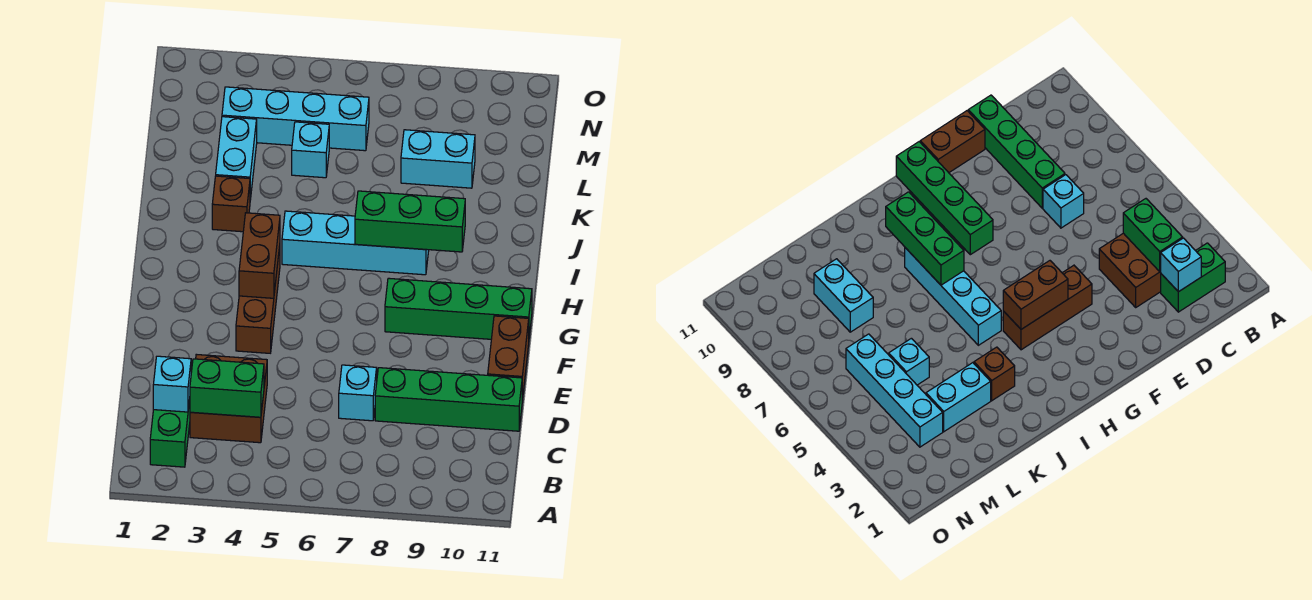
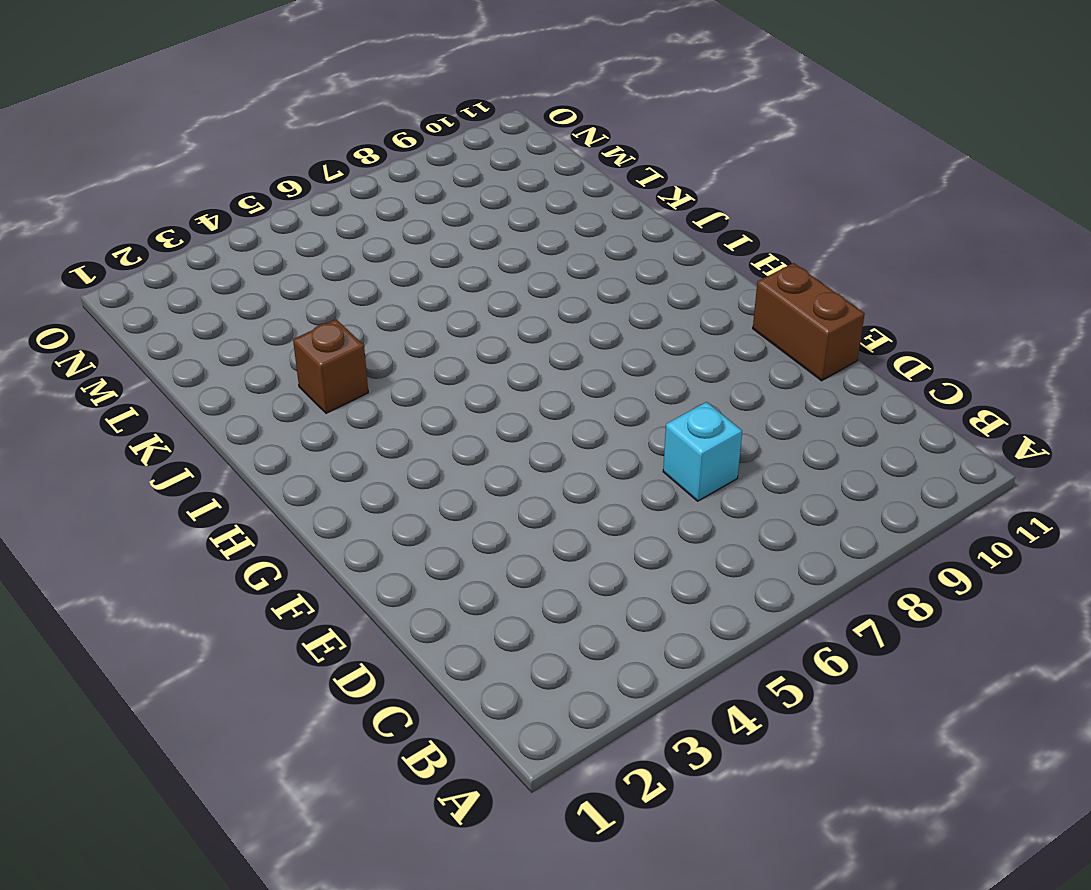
none -> green 1x2 brick [150,400,190,467]
none -> brown 2x2 brick [190,354,267,443]
none -> green 1x4 brick [375,368,522,431]

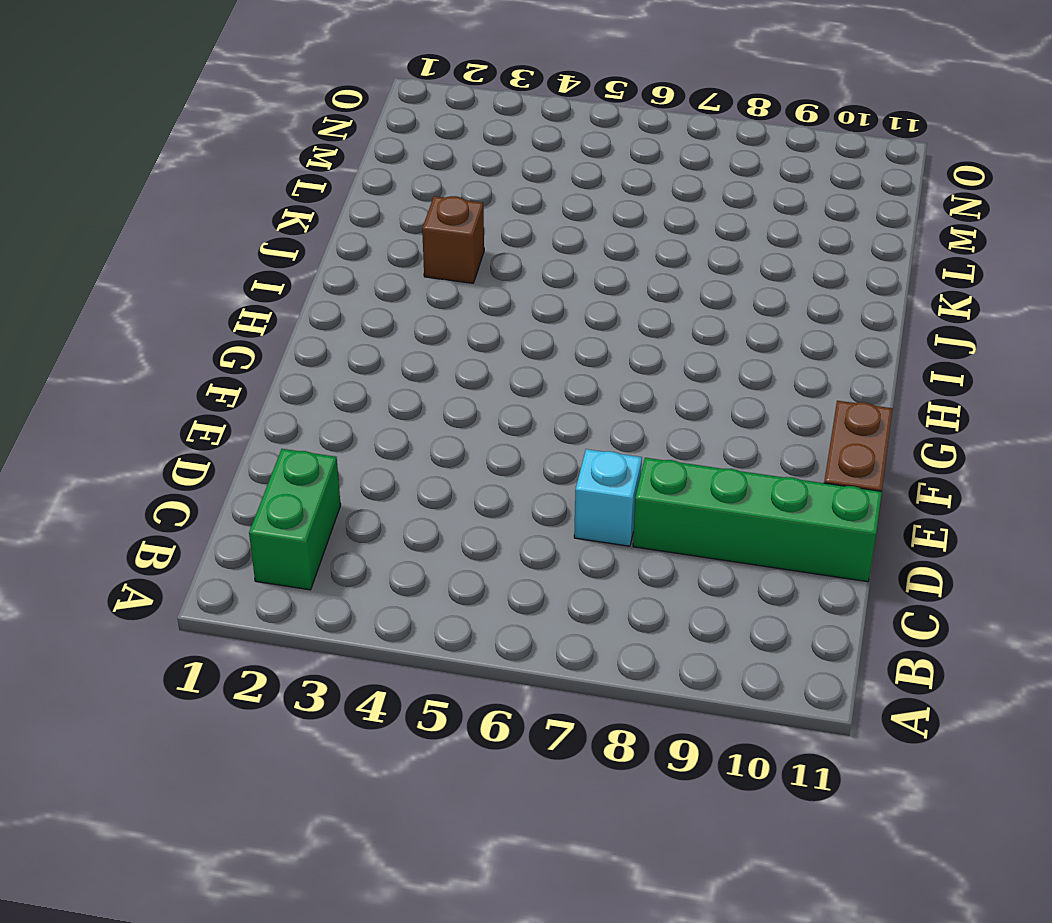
none -> brown 2x2 brick [190,354,267,443]
none -> brown 1x3 brick [236,246,280,353]
none -> green 1x4 brick [385,278,532,339]

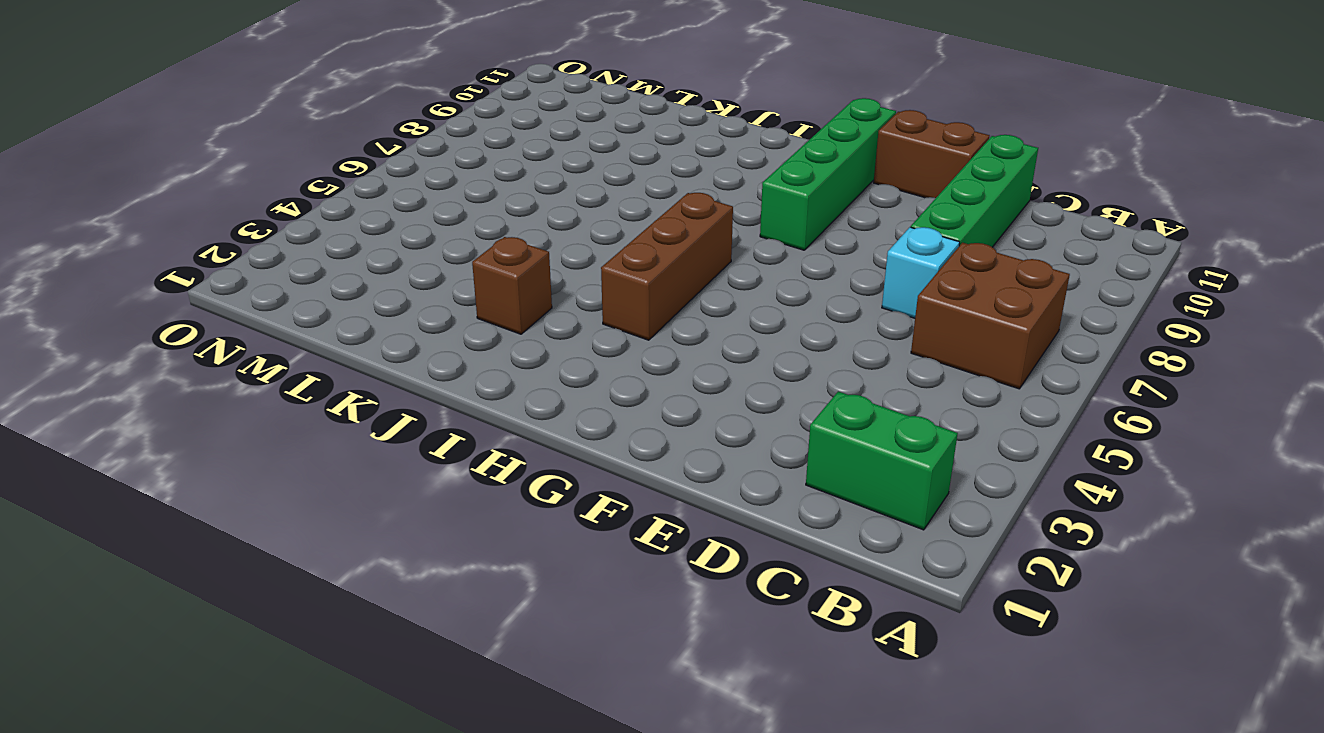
brown 2x2 brick [911,243,1070,389] -> brown 2x2 brick moved to [190,354,267,443]
brown 1x3 brick [601,193,733,340] -> brown 1x3 brick turned to [236,246,280,353]
none -> cyan 1x4 brick [282,211,429,275]
none -> cyan 1x2 brick [216,117,257,200]
none -> cyan 1x1 brick [292,122,329,178]

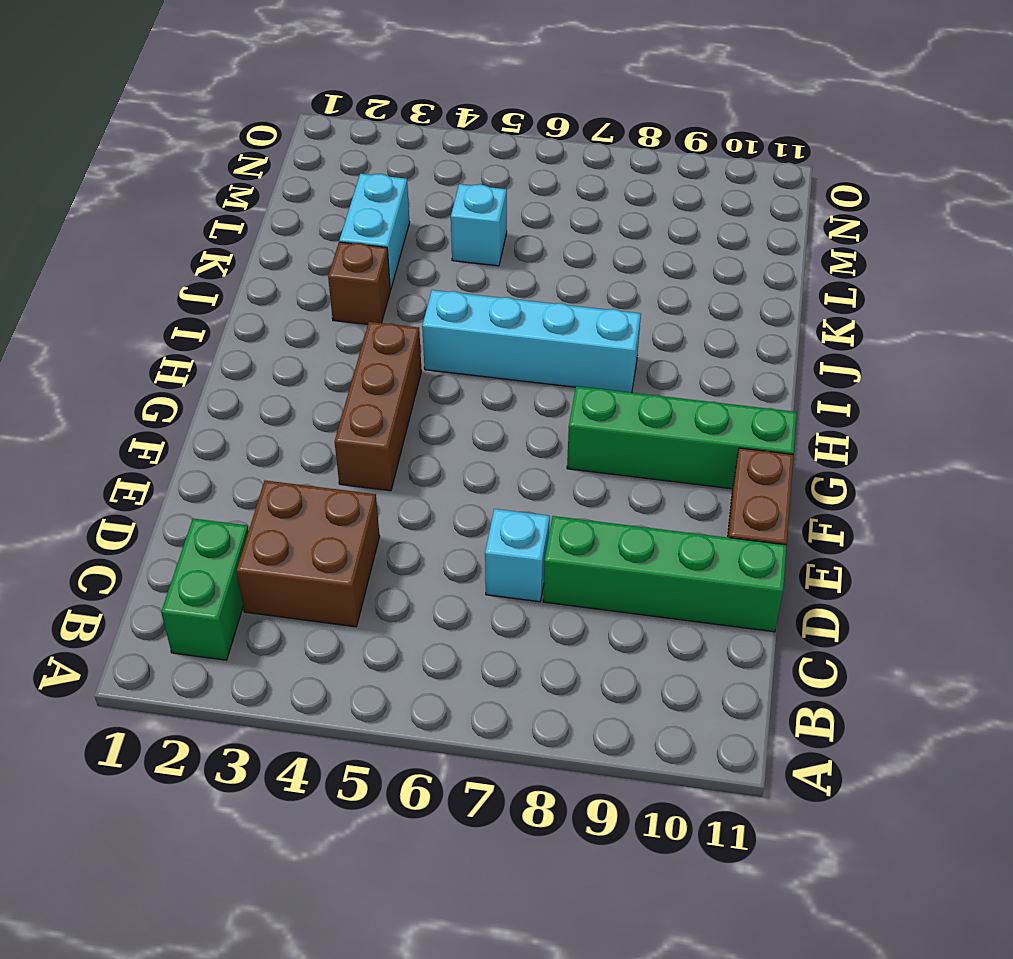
none -> cyan 1x2 brick [401,130,475,188]
none -> cyan 1x4 brick [222,87,369,151]
none -> cyan 1x1 brick [153,356,191,412]

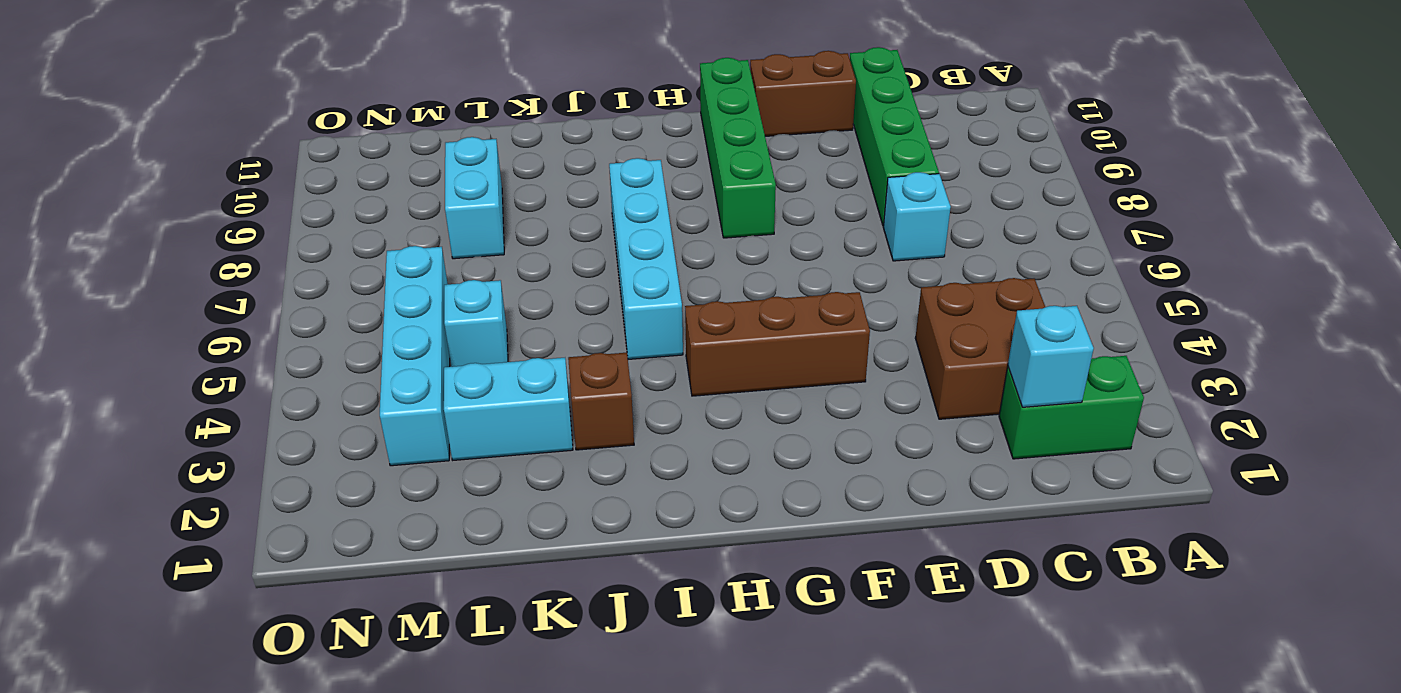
none -> green 1x2 brick [190,359,264,417]
none -> brown 1x2 brick [239,213,280,298]
none -> green 1x3 brick [355,191,465,252]

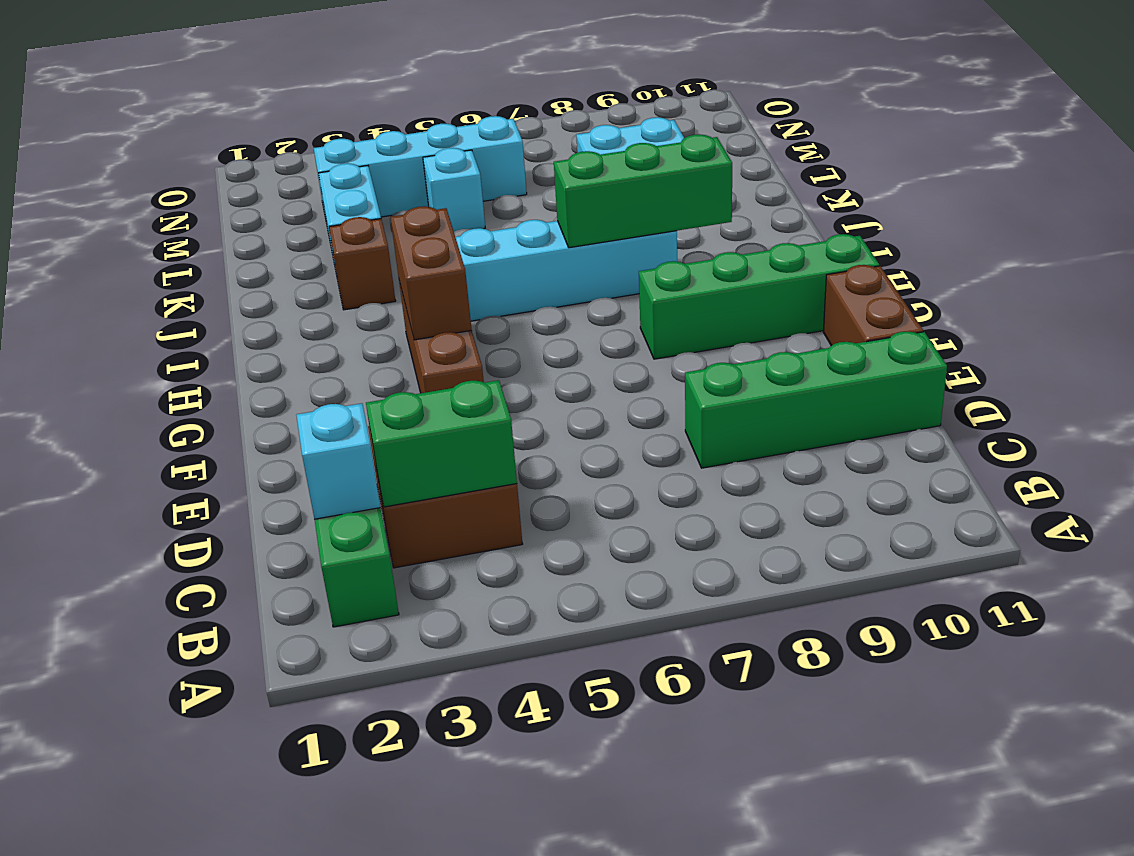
none -> cyan 1x1 brick [339,365,377,421]

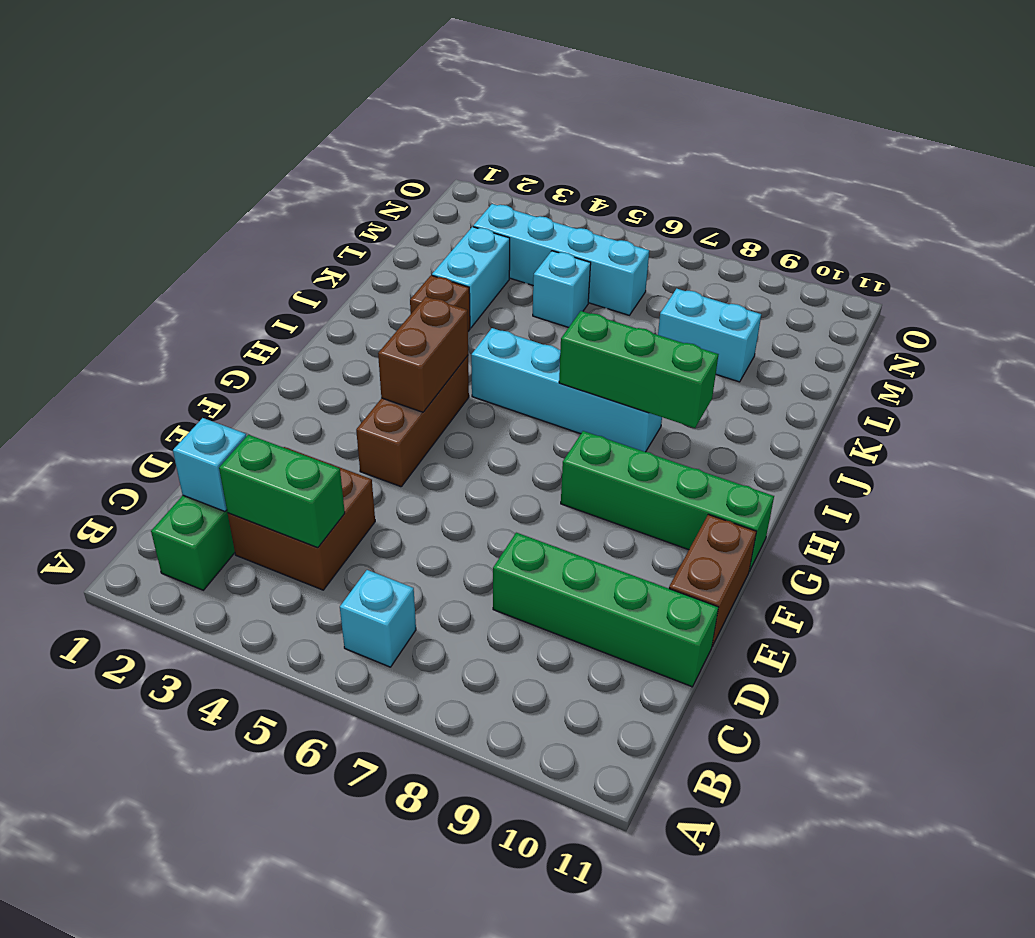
cyan 1x1 brick [340,570,416,667] -> cyan 1x1 brick moved to [339,365,377,421]

